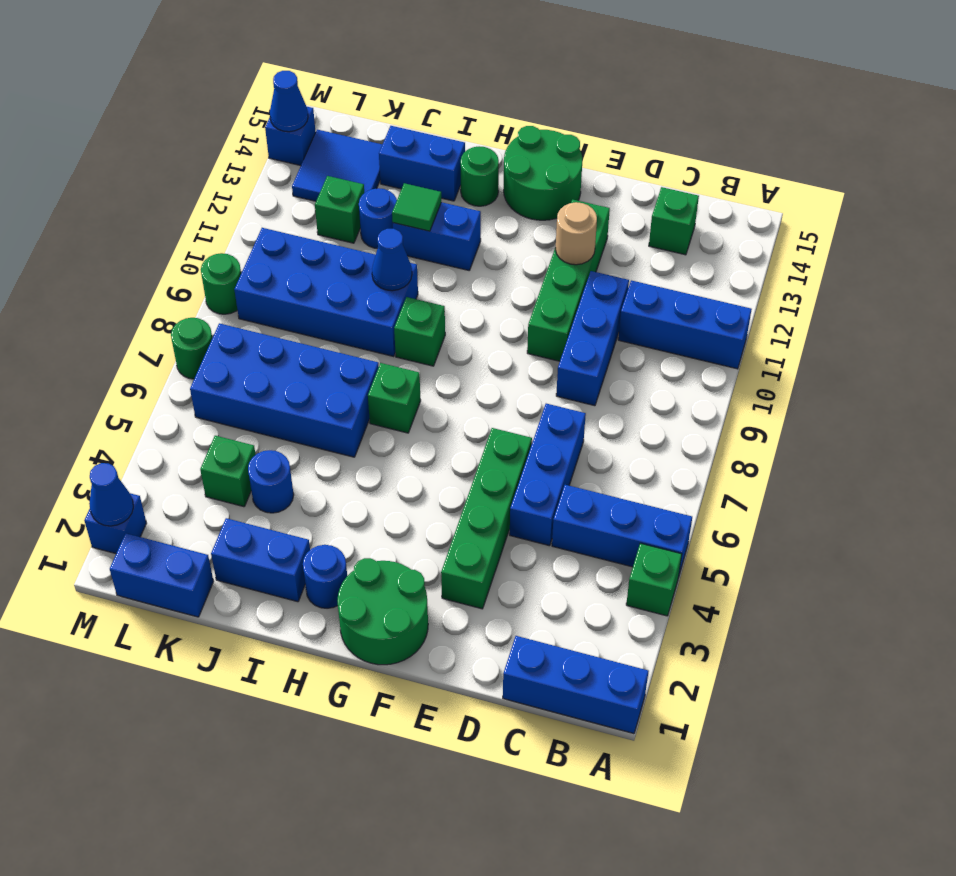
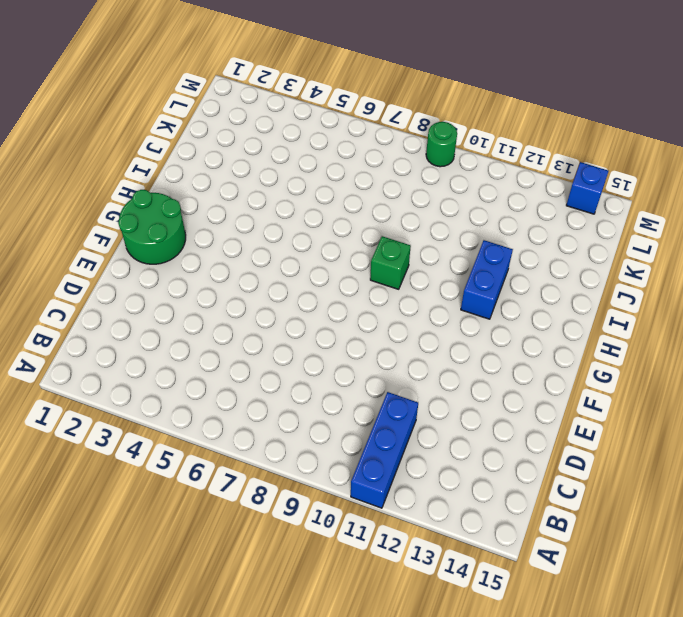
none -> blue 1x3 brick [503,636,648,734]
none -> green 1x1 brick [626,543,682,616]
none -> blue 1x3 brick [552,485,692,577]
none -> green 1x1 brick [649,187,699,255]

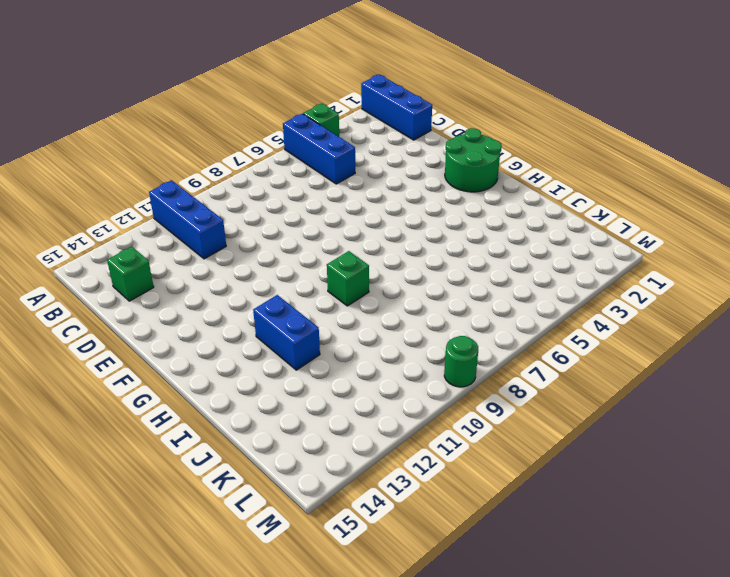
none -> blue 1x3 brick [510,404,586,546]
none -> blue 1x3 brick [556,271,629,406]
none -> green 1x4 brick [441,428,532,609]
none -> green 1x4 brick [527,200,610,361]

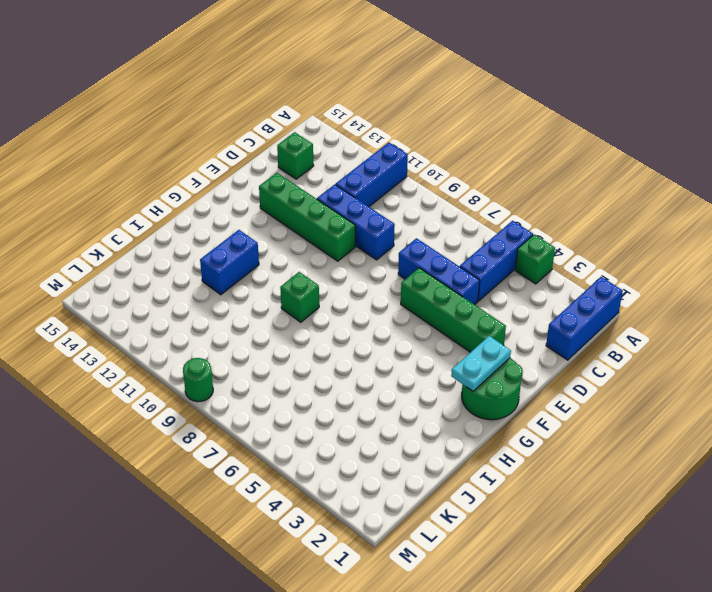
cyan 1x2 plate [451,336,511,391] -> none
none -> green 2x2 round brick [504,126,582,220]
none -> blue 1x1 round brick [303,545,347,608]
none -> green 1x1 brick [368,363,421,433]
none -> green 1x1 round brick [460,147,499,206]

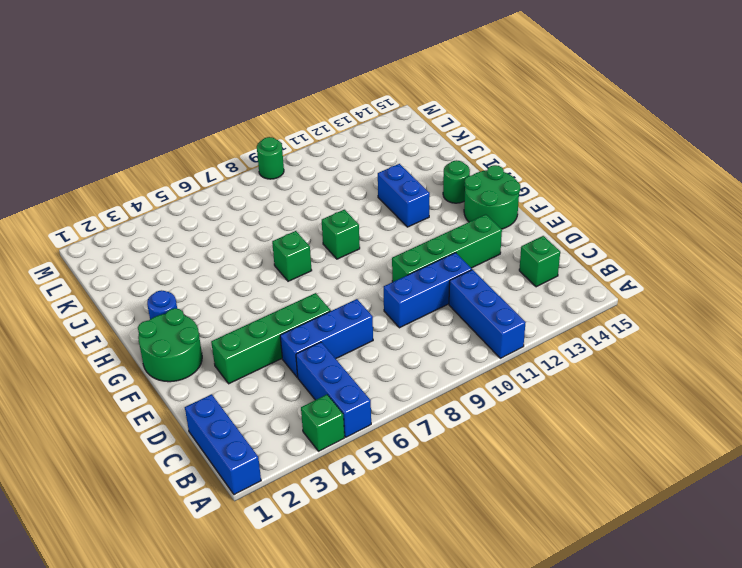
none -> blue 1x2 brick [211,518,310,602]
none -> blue 2x4 brick [190,323,379,457]
none -> blue 2x4 brick [234,228,418,356]
none -> blue 1x2 brick [379,126,465,201]

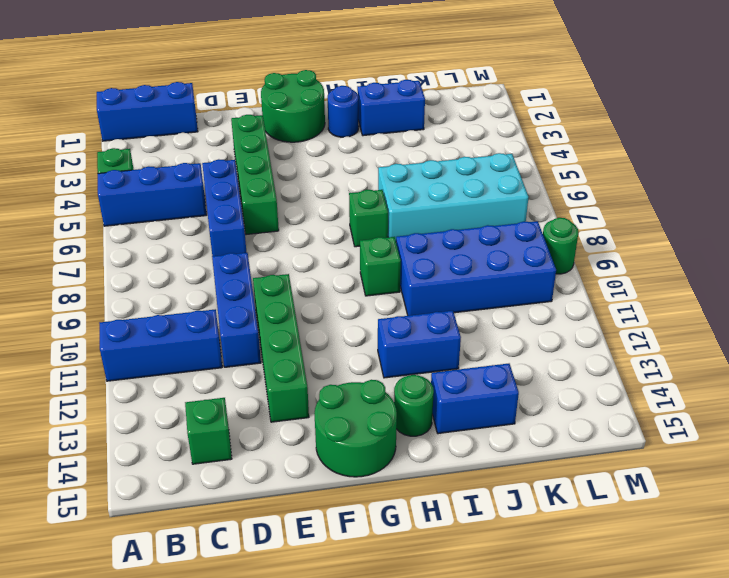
cyan 2x4 brick [378,153,529,240] -> blue 2x4 brick [190,323,379,457]
none -> blue 1x1 round brick [248,450,294,513]
none -> blue 1x1 round brick [359,188,397,248]
none -> blue 1x2 brick [110,533,214,617]
none -> green 1x1 brick [200,436,256,507]

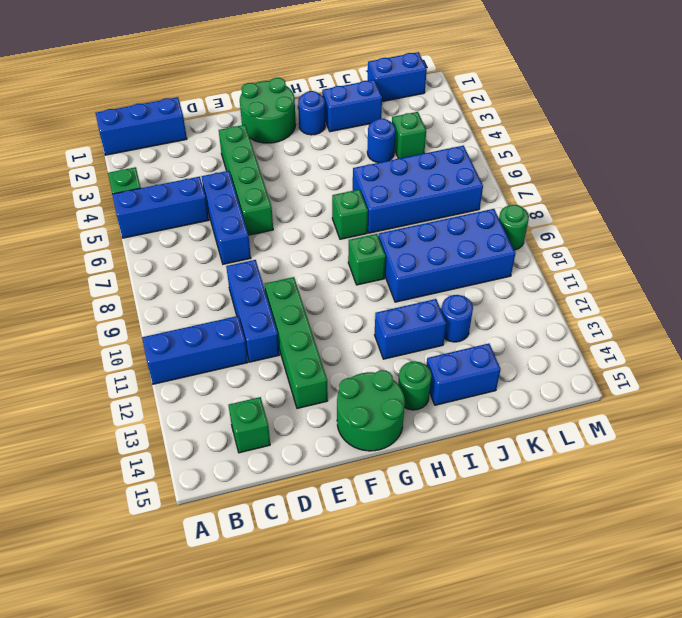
none -> green 1x1 brick [315,176,364,243]
none -> blue 2x2 tile [292,130,382,201]
none -> blue 1x1 brick [84,493,146,554]
none -> green 1x1 round brick [171,318,212,379]

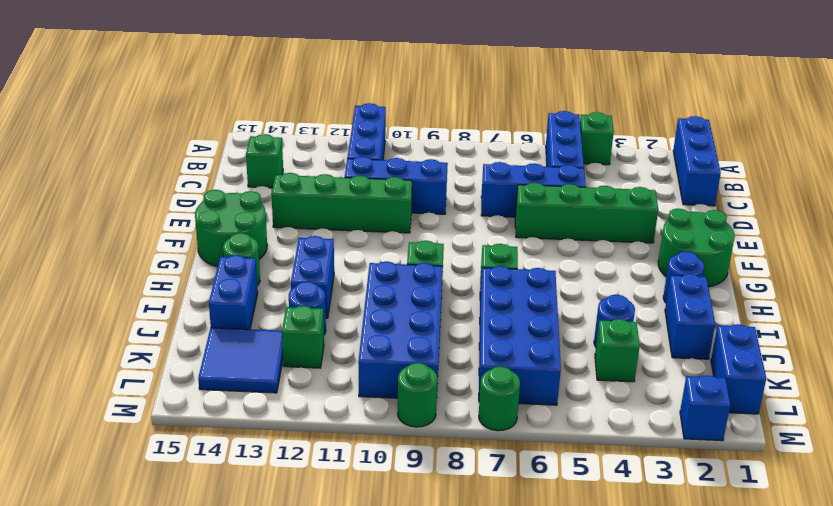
none -> blue 1x1 brick [265,107,316,166]
none -> tan 1x1 round brick [556,202,597,265]
none -> blue 1x1 cone [372,229,412,291]
none -> green 1x1 tile [392,183,441,231]

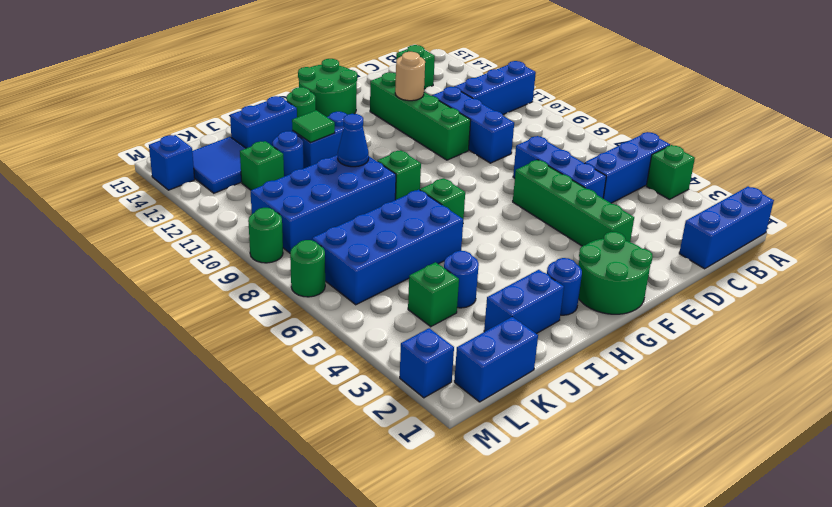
none -> blue 1x1 cone [89,463,133,526]
none -> blue 1x1 cone [270,71,308,132]

